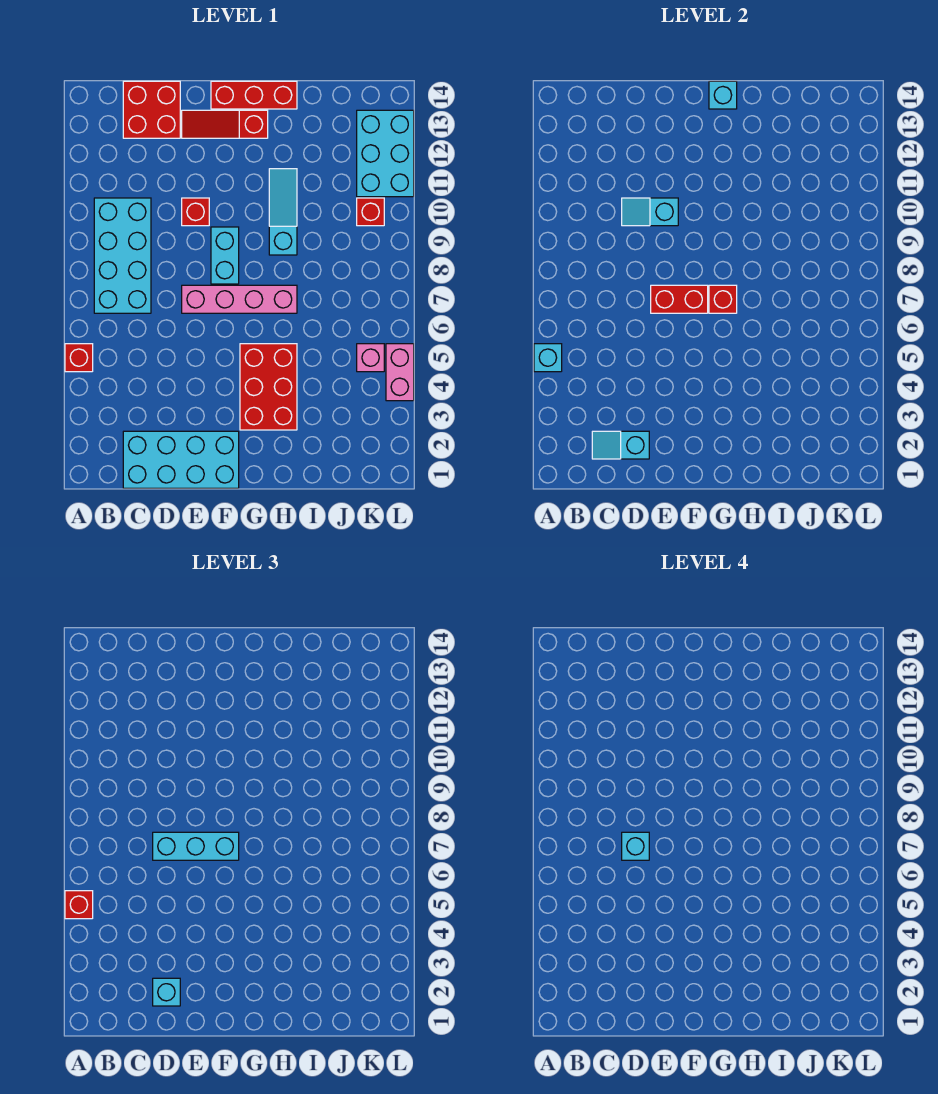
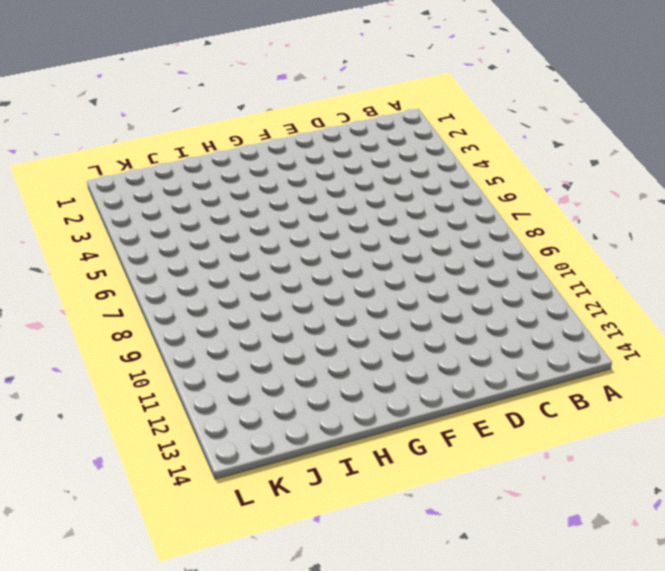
none -> red 1x1 brick [65,344,93,372]
none -> cyan 2x4 brick [94,198,151,313]
none -> cyan 2x4 brick [123,431,239,488]

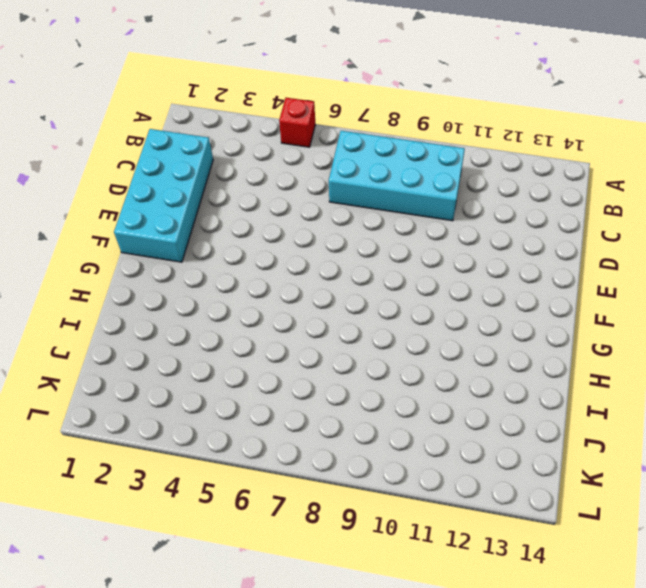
none -> red 2x2 brick [123,81,180,138]
none -> pink 1x4 brick [182,285,297,313]
none -> red 1x1 brick [182,198,209,226]

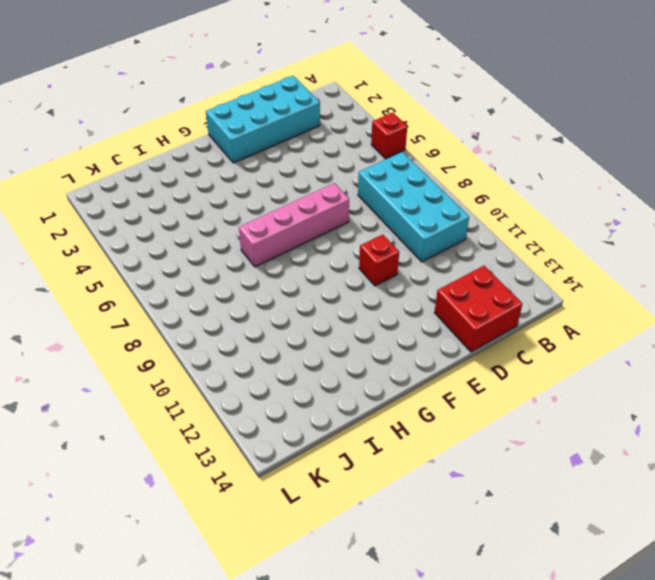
none -> red 1x3 slope [182,110,268,138]
none -> cyan 1x2 brick [211,227,239,284]
none -> red 1x3 brick [211,81,297,109]

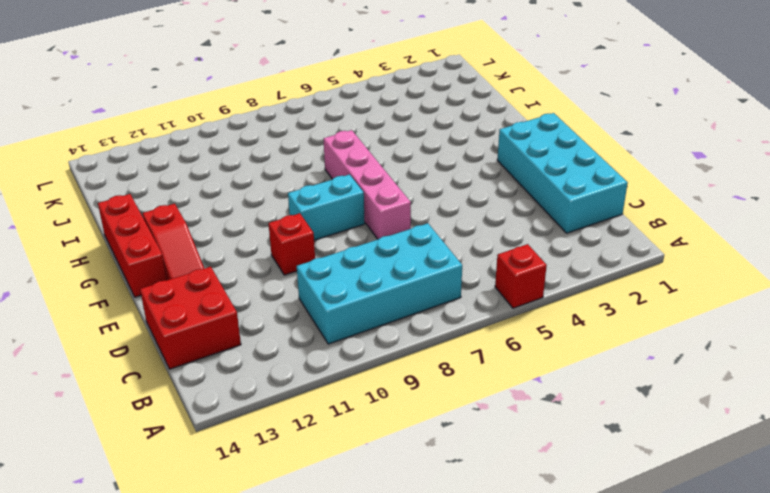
none -> red 2x3 brick [240,344,297,430]
none -> cyan 1x3 slope [269,169,297,255]
none -> pink 1x1 brick [357,344,384,372]

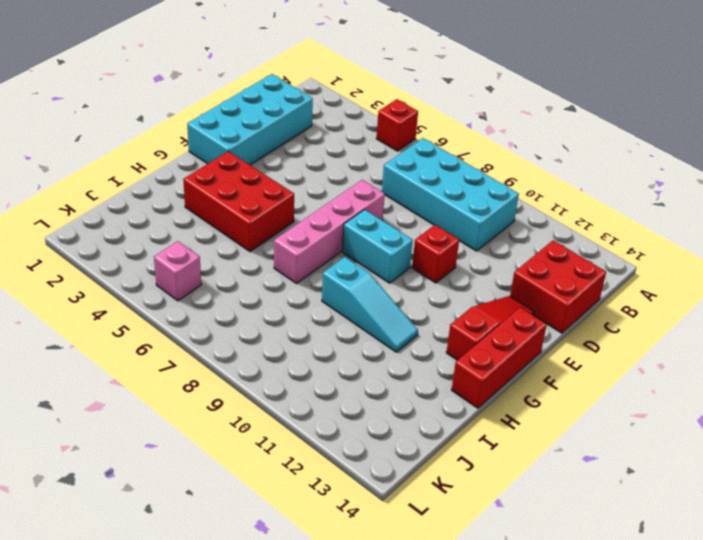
none -> red 1x1 brick [357,198,384,226]
none -> cyan 2x3 brick [357,110,414,197]
none -> pink 1x2 brick [386,344,414,401]

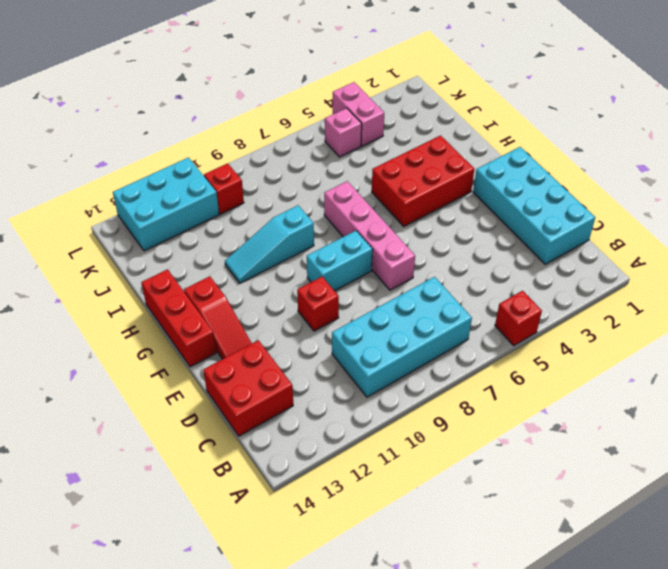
pink 1x2 brick [333,82,384,146] -> pink 1x2 brick turned to [386,344,414,401]
none -> cyan 1x1 brick [534,344,562,372]
none -> cyan 1x2 slope [592,431,649,459]
none -> cyan 1x2 slope [622,198,678,226]

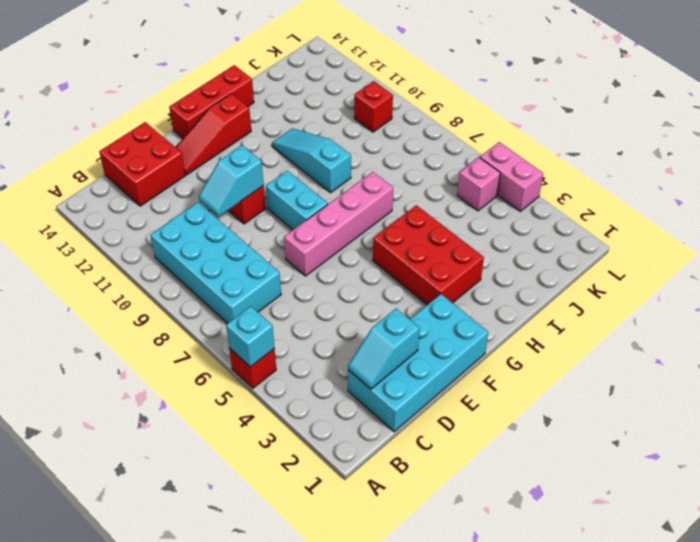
none -> cyan 2x3 brick [357,110,414,197]
none -> red 1x2 brick [651,285,708,313]
none -> red 1x1 brick [709,285,737,313]

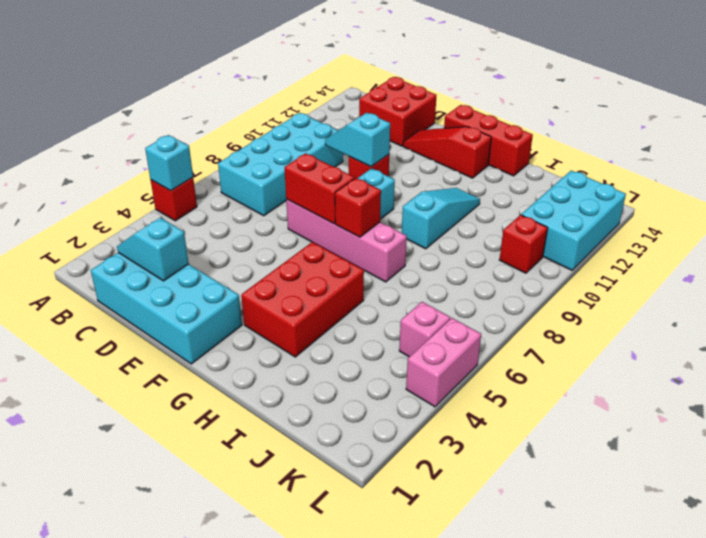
none -> cyan 1x1 brick [709,81,737,109]
none -> red 1x1 brick [65,891,93,919]
none -> cyan 1x1 brick [153,978,180,1006]

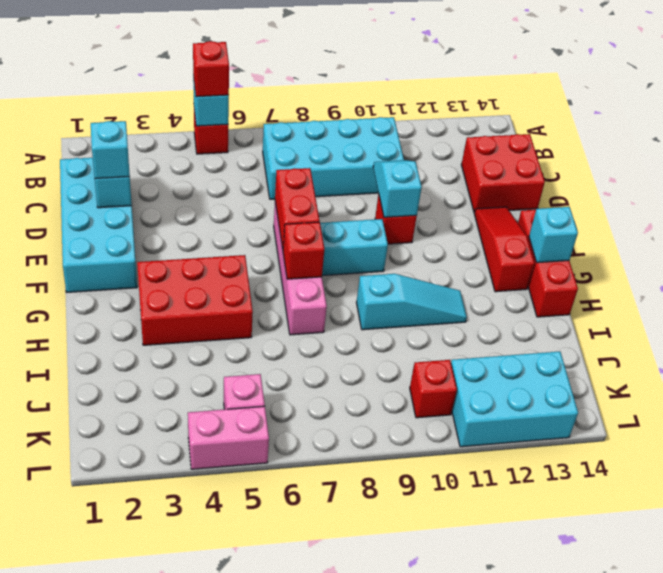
none -> cyan 1x3 brick [153,832,239,860]
none -> cyan 1x1 brick [622,832,649,860]

